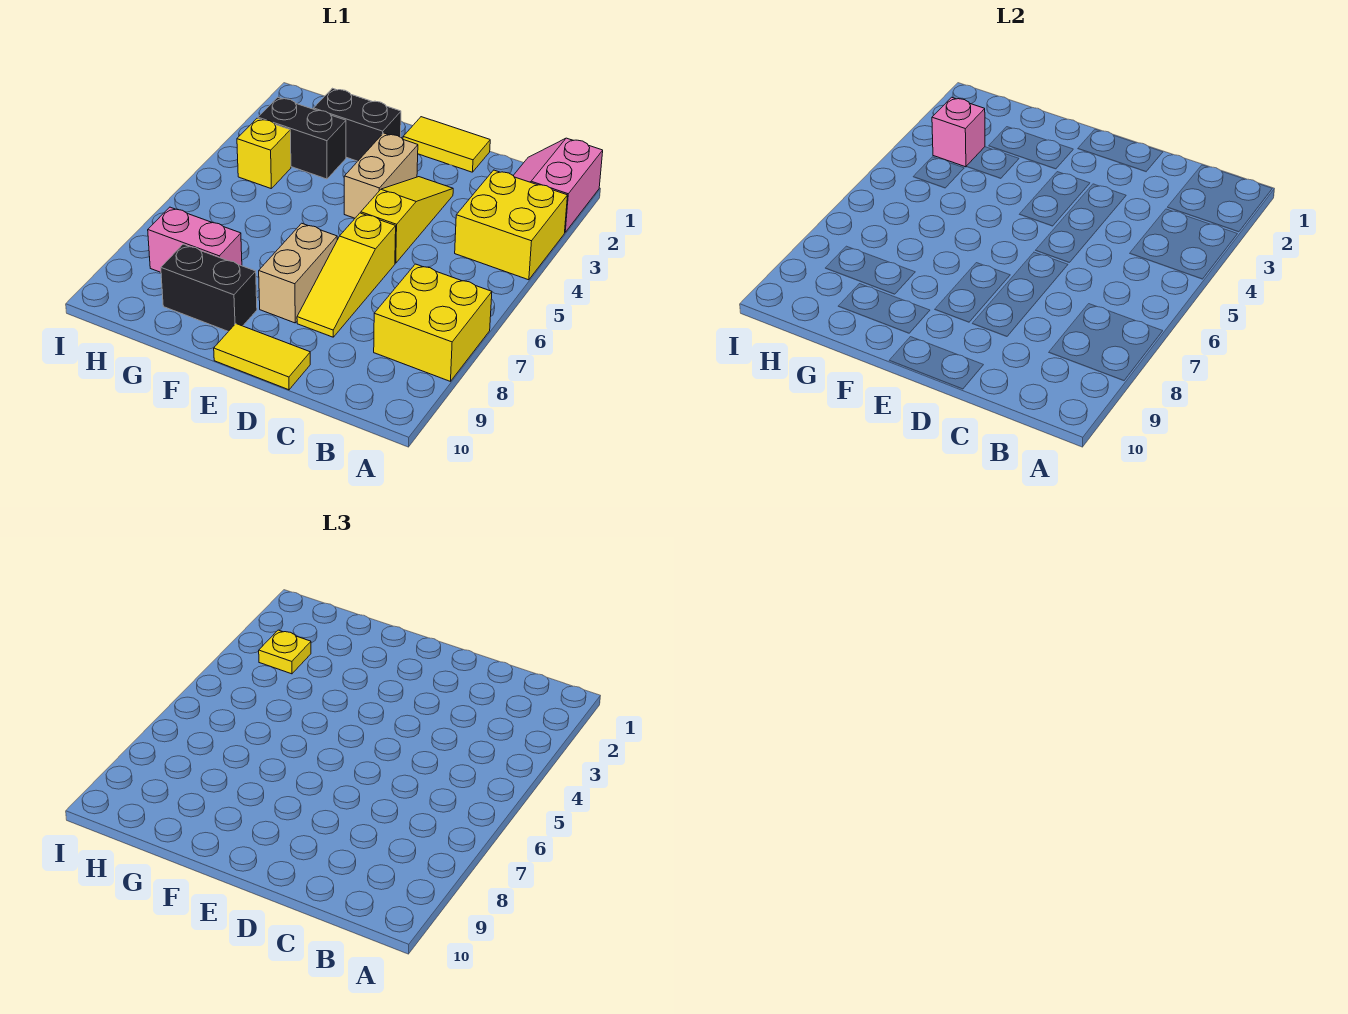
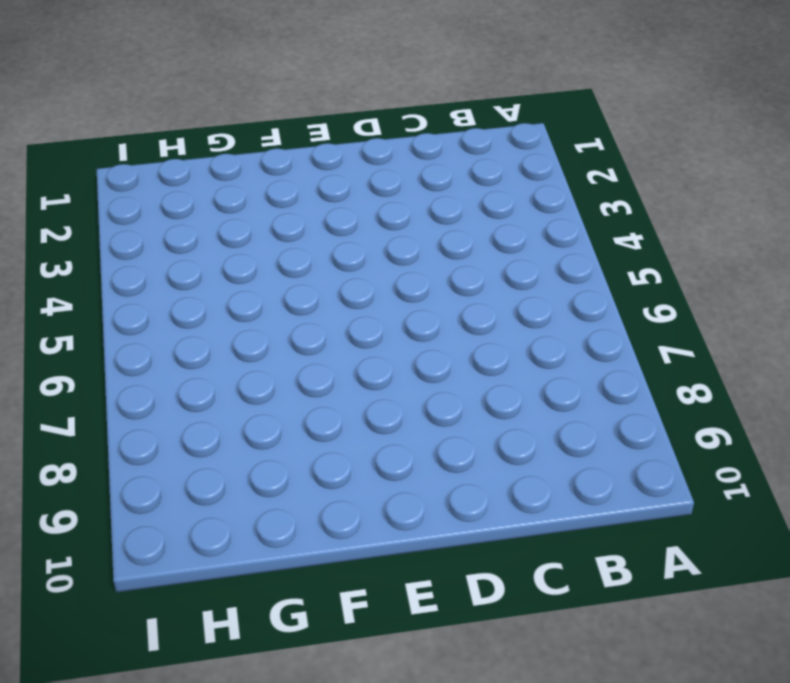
none -> pink 2x2 slope [513,138,603,232]
none -> yellow 2x2 brick [455,170,568,280]
none -> yellow 2x2 brick [374,264,492,381]

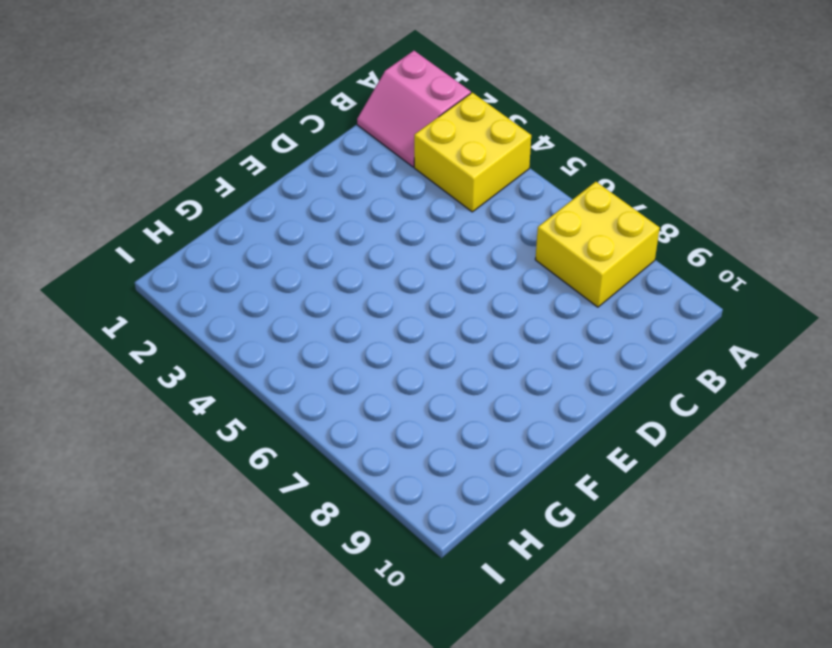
none -> yellow 1x2 tile [403,117,490,172]
none -> yellow 1x3 slope [361,177,453,263]
none -> yellow 1x3 slope [297,213,396,337]

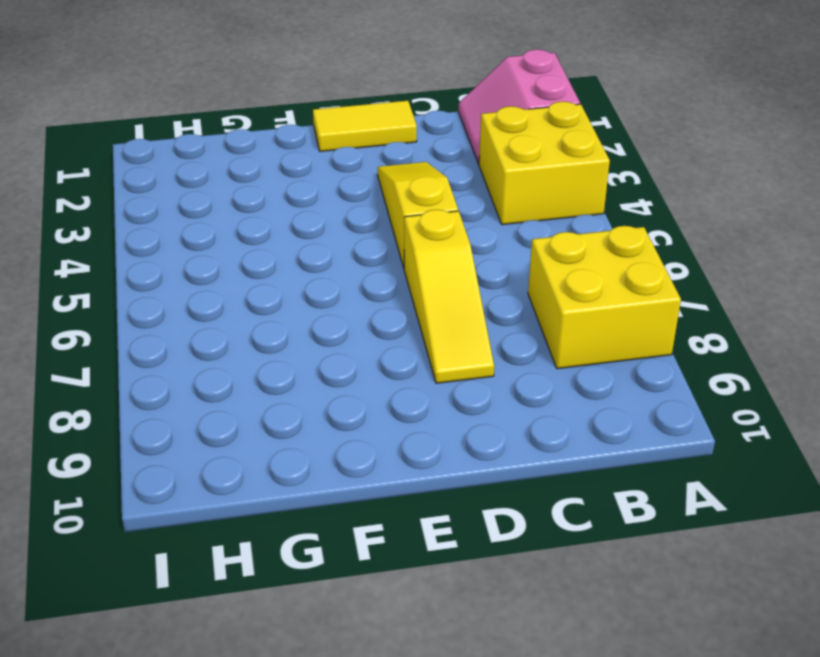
none -> yellow 1x2 tile [214,324,310,390]
none -> tan 1x2 brick [344,133,418,218]
none -> tan 1x2 brick [259,223,337,323]

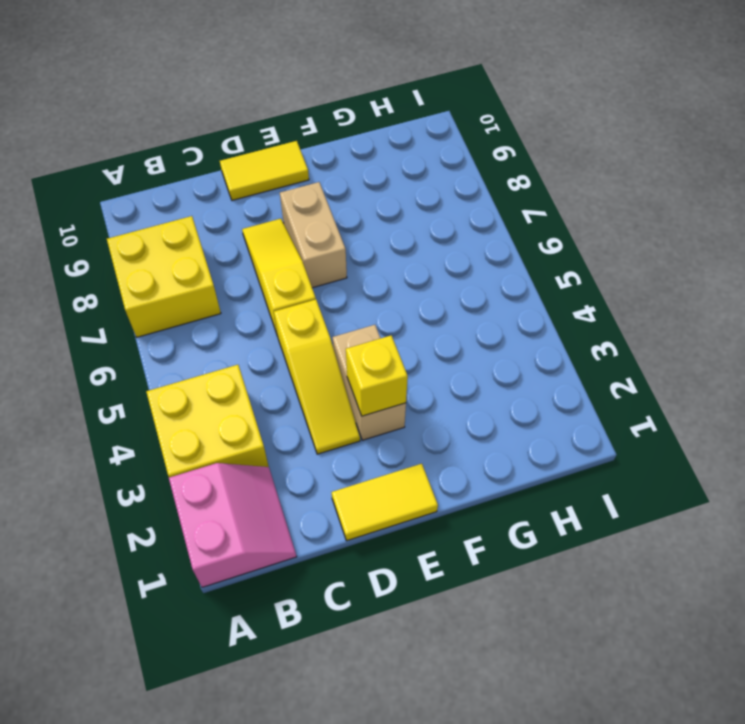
yellow 1x1 brick [346,336,408,416] -> yellow 1x1 brick moved to [237,118,291,189]
none -> black 1x2 brick [313,88,401,161]
none -> black 1x2 brick [161,244,257,331]
none -> black 1x2 brick [258,97,346,179]

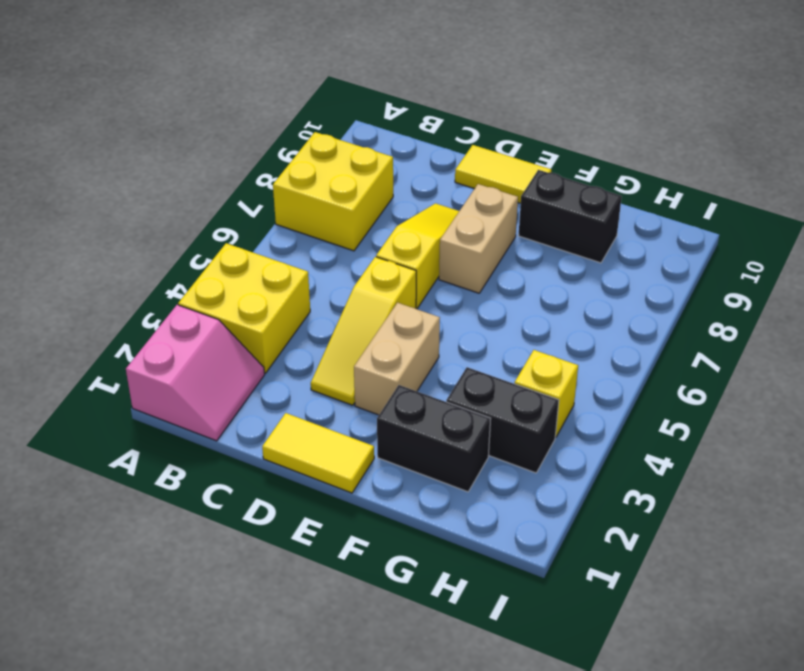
none -> pink 1x2 brick [148,207,242,272]
none -> pink 1x1 brick [932,97,985,167]
none -> yellow 1x1 plate [259,630,311,674]

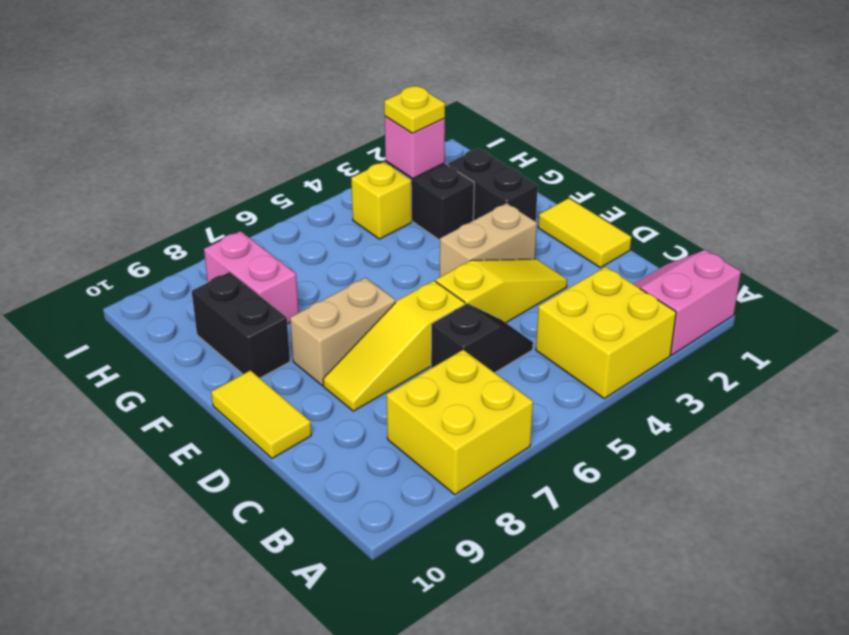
black 1x2 slope [431,303,533,373] -> none

